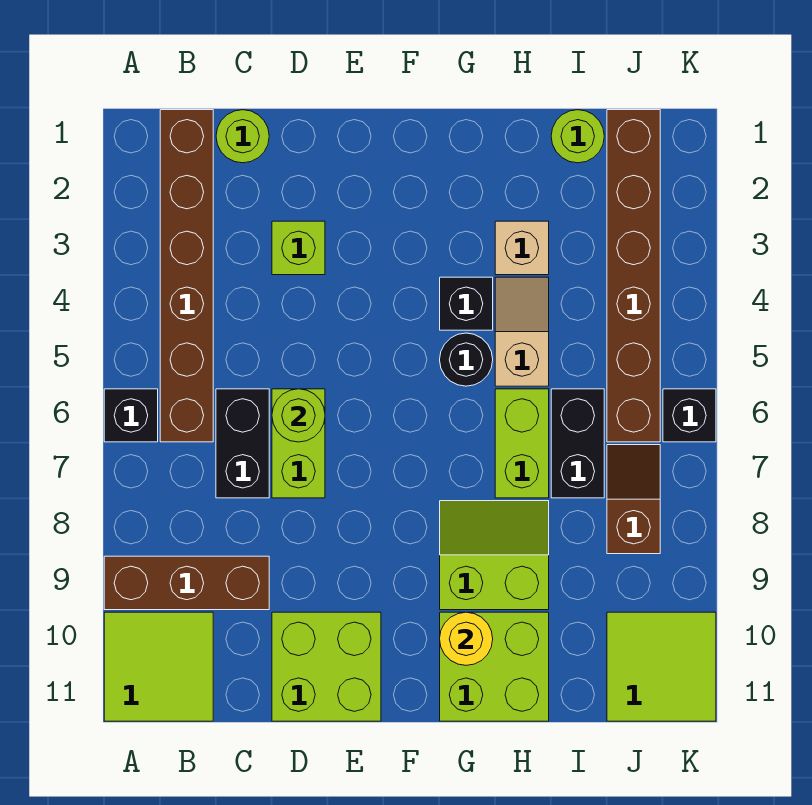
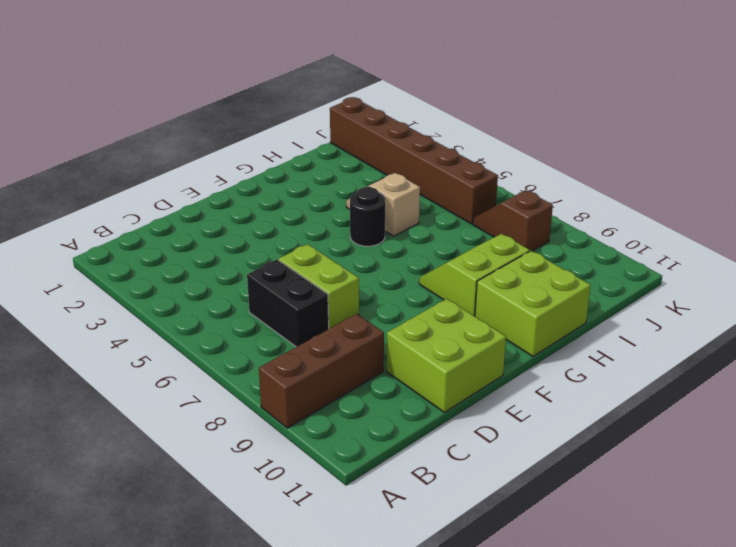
none -> black 1x1 brick [104,389,158,442]
none -> lime 2x2 tile [104,612,213,721]
none -> brown 1x6 brick [160,110,213,442]

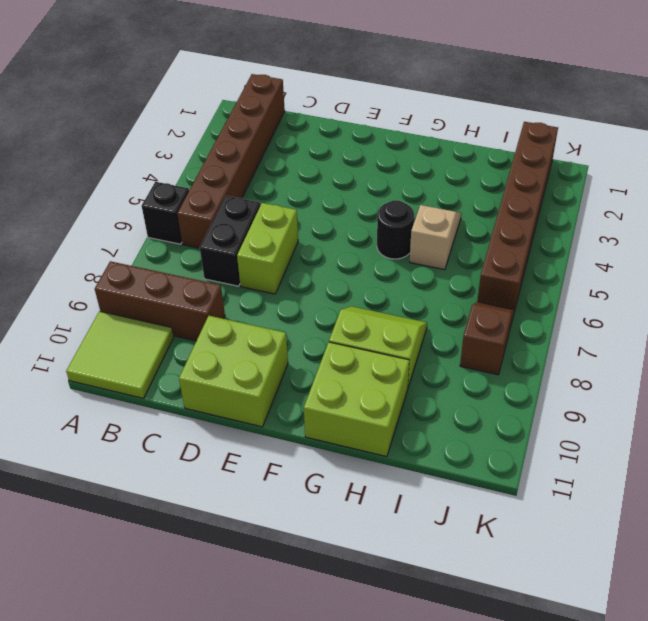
none -> lime 1x1 round brick [216,110,269,163]
none -> lime 1x1 brick [272,221,325,275]
none -> black 1x1 brick [440,277,493,330]

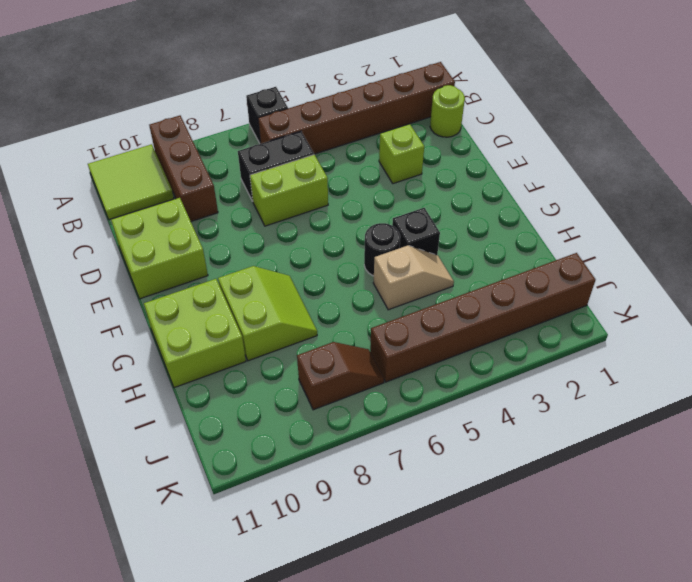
none -> tan 1x1 brick [495,221,549,275]
none -> lime 1x2 brick [495,389,549,498]
none -> lime 1x1 round brick [551,110,604,163]

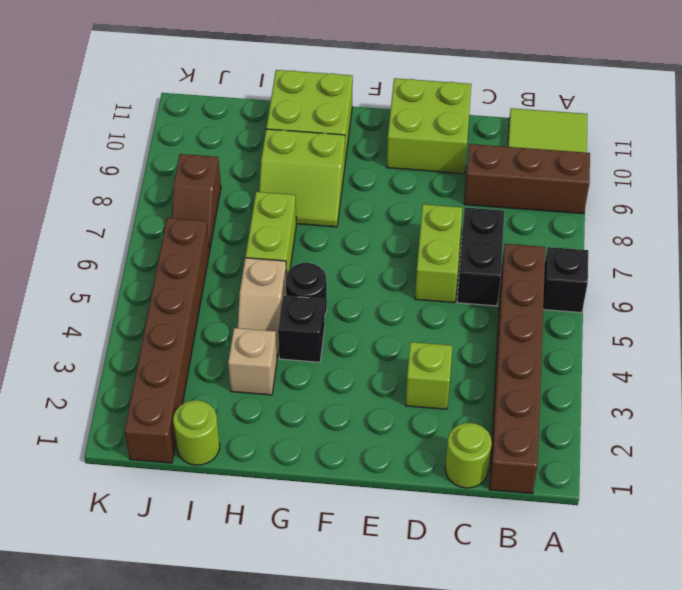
none -> black 1x2 brick [551,389,604,498]
none -> lime 2x2 tile [607,612,716,721]
none -> black 1x1 brick [663,389,716,442]

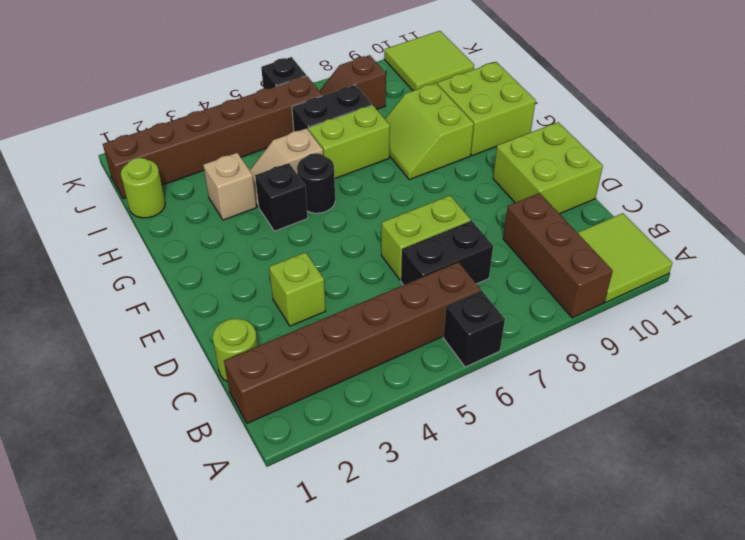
none -> lime 1x1 round brick [272,389,325,442]
none -> yellow 1x1 round brick [440,612,493,665]

